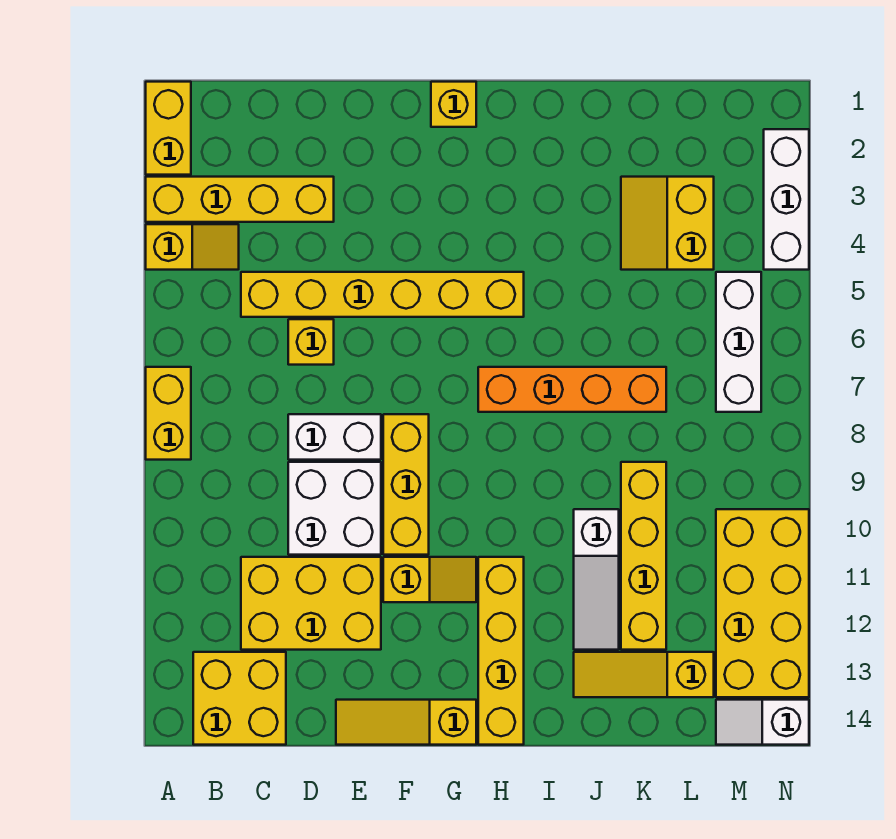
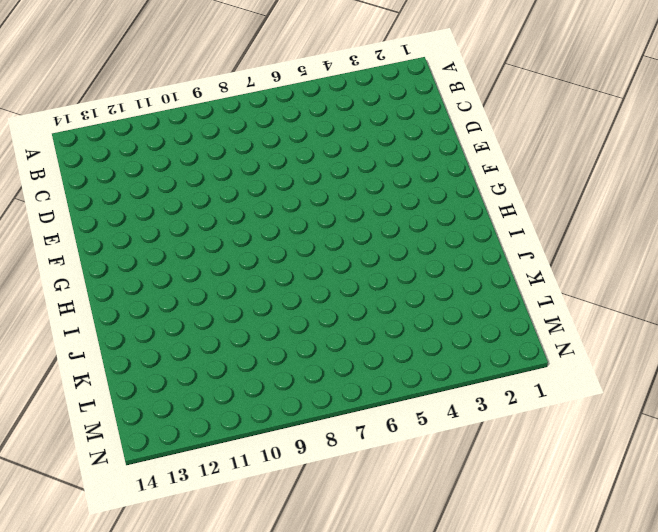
none -> yellow 1x2 brick [146,82,191,175]
none -> yellow 1x4 brick [146,177,334,222]
none -> yellow 1x2 slope [146,224,239,270]

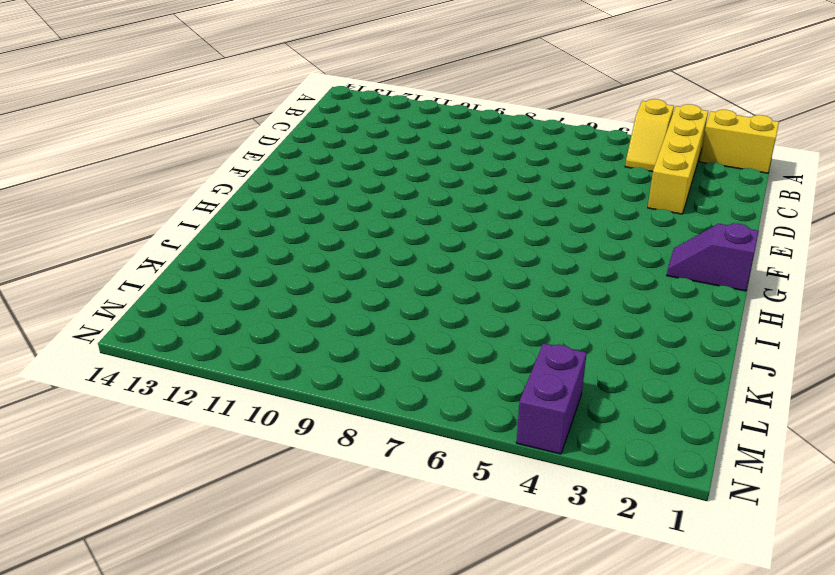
purple 1x2 slope [667,223,759,291] -> yellow 1x1 brick [431,82,476,127]
purple 1x2 brick [516,343,587,454] -> white 1x3 brick [764,129,809,270]
none -> yellow 1x2 brick [146,367,191,460]
none -> yellow 2x2 brick [193,652,286,745]
none -> yellow 1x6 brick [241,272,524,317]

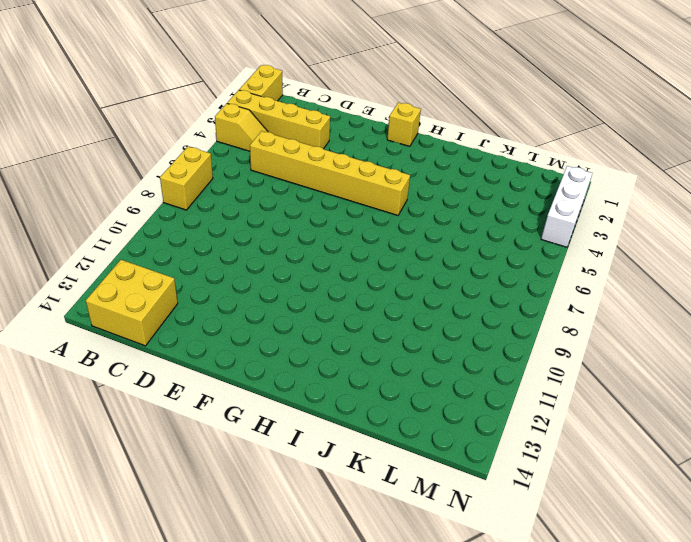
none -> yellow 2x3 brick [241,557,381,650]
none -> yellow 1x1 brick [288,319,334,365]
none -> white 1x2 brick [288,414,381,460]

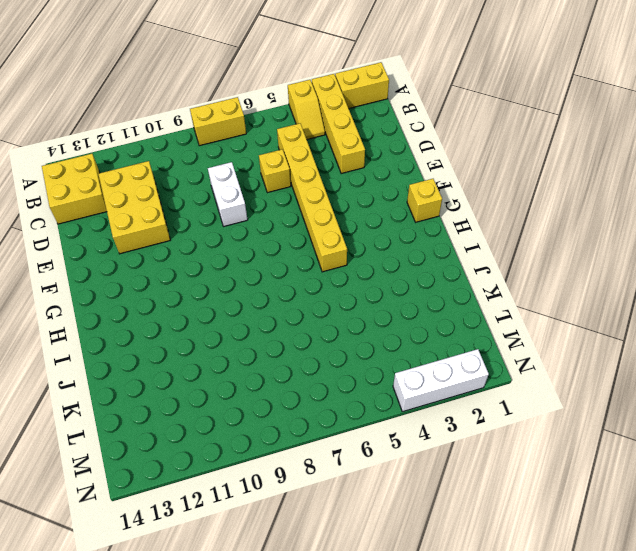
none -> white 2x2 brick [288,462,381,555]
none -> yellow 1x3 slope [336,700,476,745]
none -> yellow 1x3 brick [383,414,429,555]

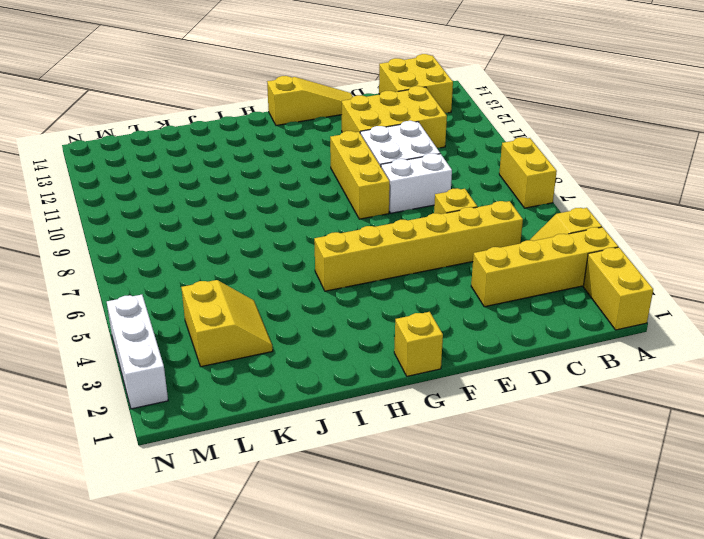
none -> yellow 1x2 slope [383,557,476,602]
none -> orange 1x4 brick [478,367,666,412]
none -> yellow 1x4 brick [478,557,524,745]

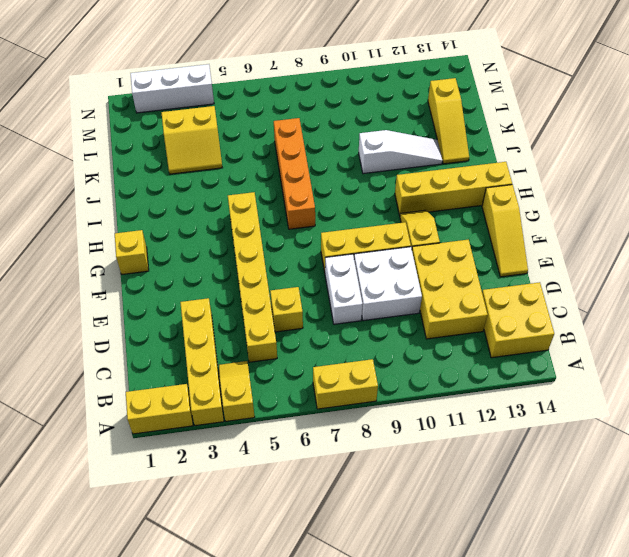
none -> yellow 1x4 brick [621,462,666,650]
none -> white 1x3 brick [716,272,761,412]
none -> yellow 2x4 brick [716,509,809,697]

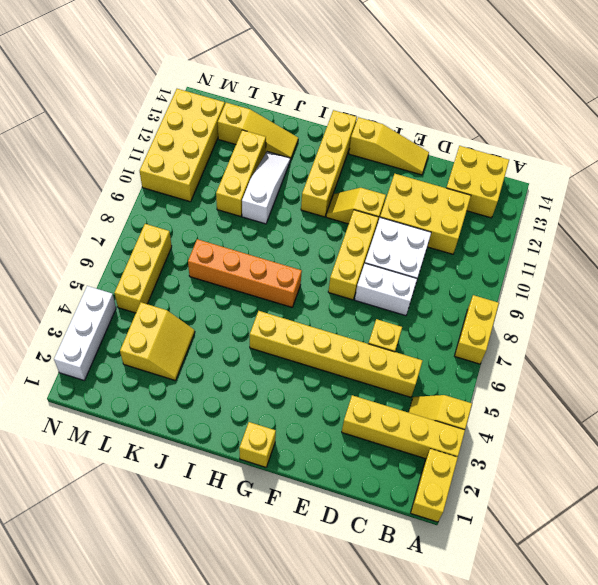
yellow 1x3 brick [216,130,266,217] -> yellow 1x4 brick [621,462,666,650]
yellow 1x3 brick [114,224,172,313] -> white 1x3 brick [716,272,761,412]
none -> white 1x2 slope [716,700,809,745]

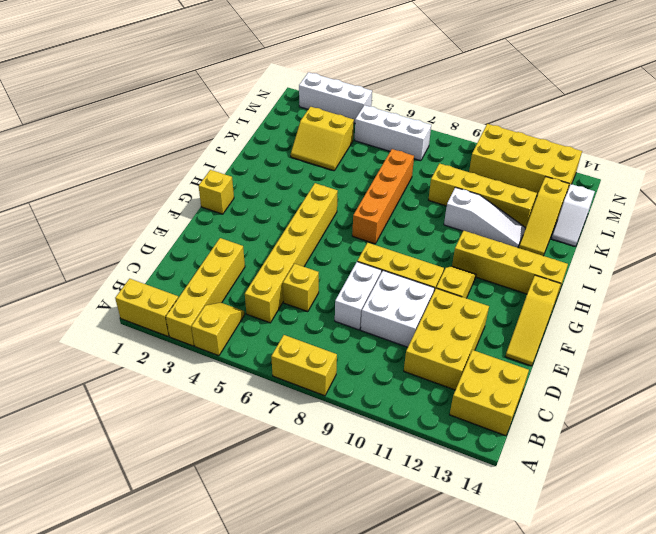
white 1x2 slope [552,184,595,247] -> white 1x2 slope moved to [716,700,809,745]

